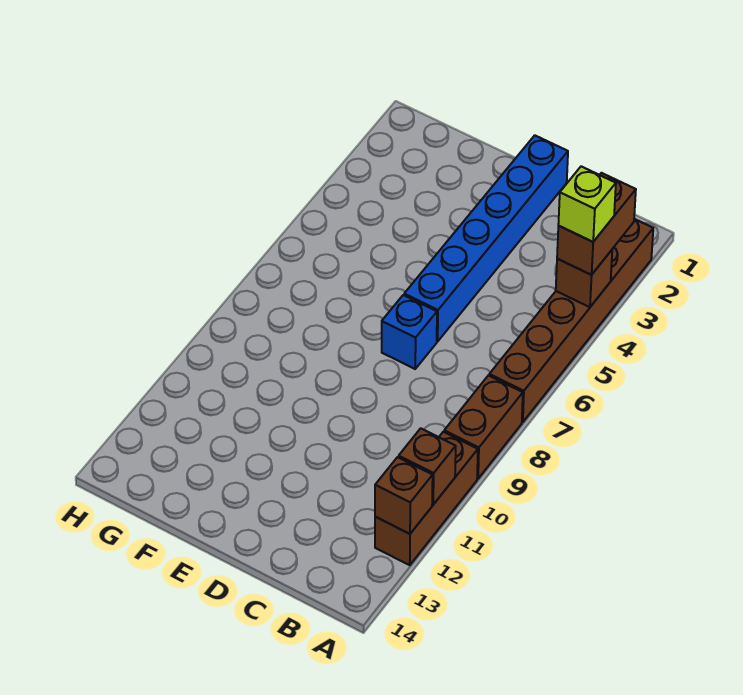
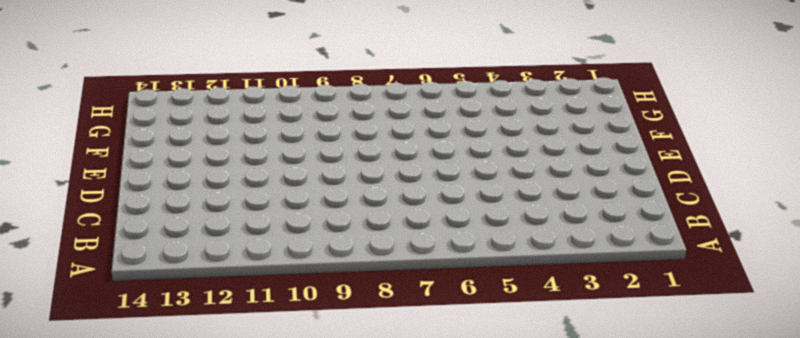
none -> brown 1x6 brick [489,219,653,422]
none -> brown 1x2 brick [444,375,523,479]

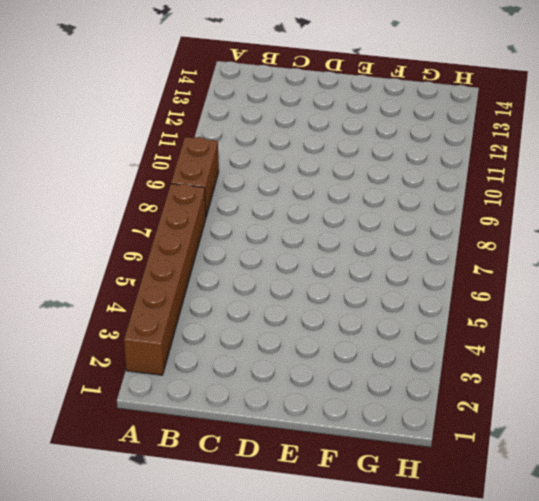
none -> brown 1x3 brick [375,432,478,565]
none -> blue 1x6 brick [404,135,568,342]

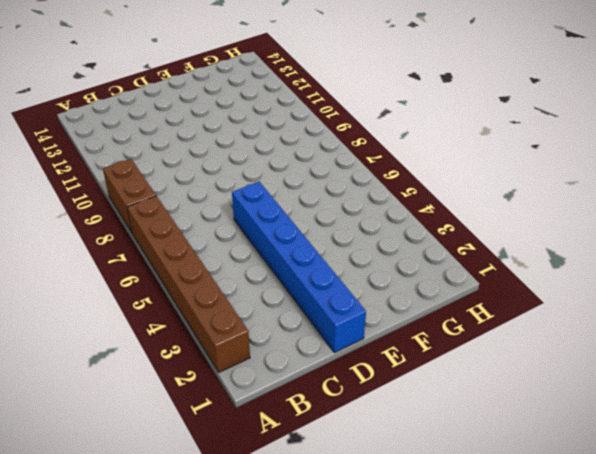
none -> brown 1x3 brick [375,432,478,565]
none -> blue 1x1 brick [382,295,437,369]

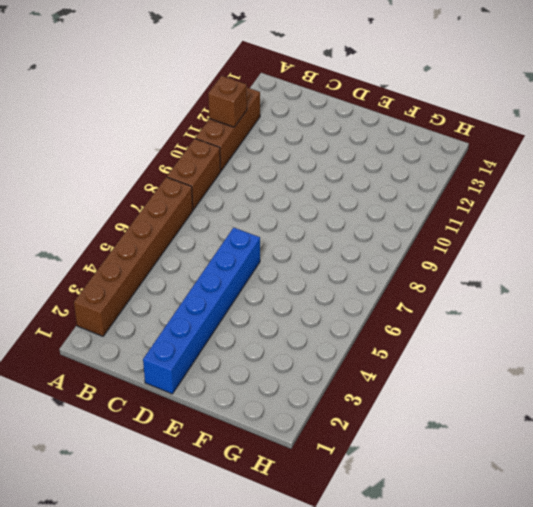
none -> blue 1x1 brick [382,295,437,369]
none -> brown 1x1 brick [556,250,612,307]

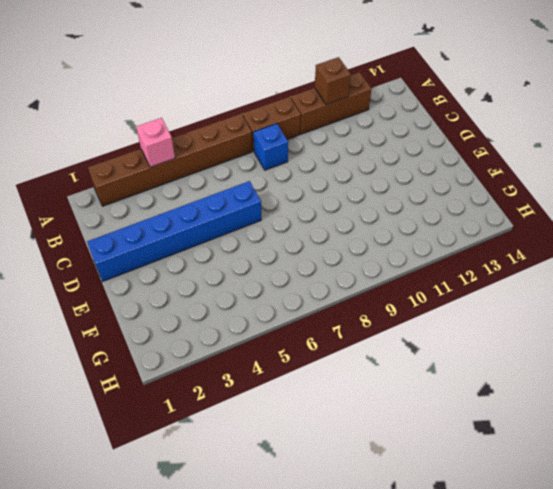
pink 1x1 brick [136,118,175,167] -> brown 1x1 brick [556,250,612,307]
blue 1x1 brick [254,124,288,170] -> blue 1x1 brick moved to [382,295,437,369]
none -> brown 1x1 brick [375,457,433,534]
none -> brown 1x2 brick [557,173,636,275]

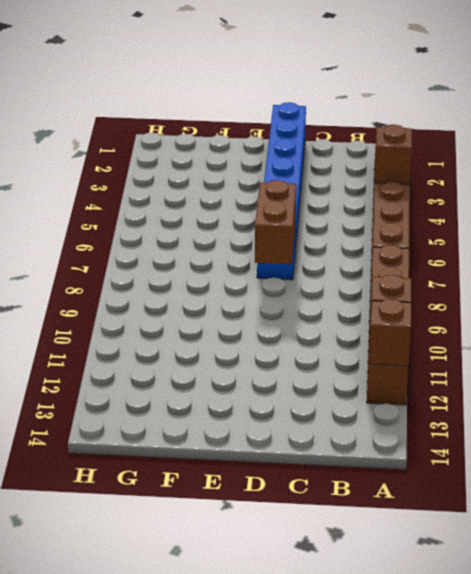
brown 1x2 brick [255,180,296,264] -> brown 1x2 brick moved to [557,173,636,275]
none -> lime 1x1 brick [558,166,616,242]

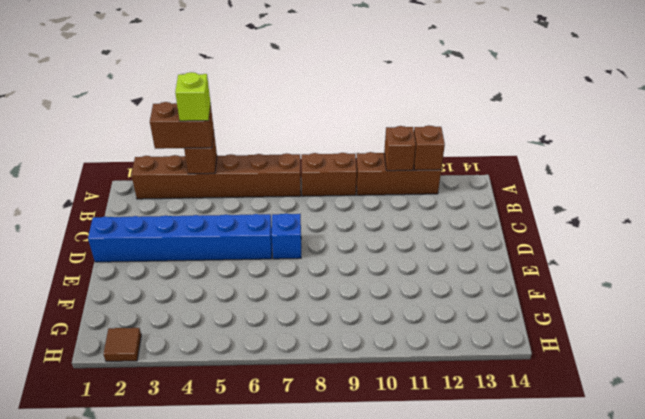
brown 1x1 tile [103,328,141,361] -> none

